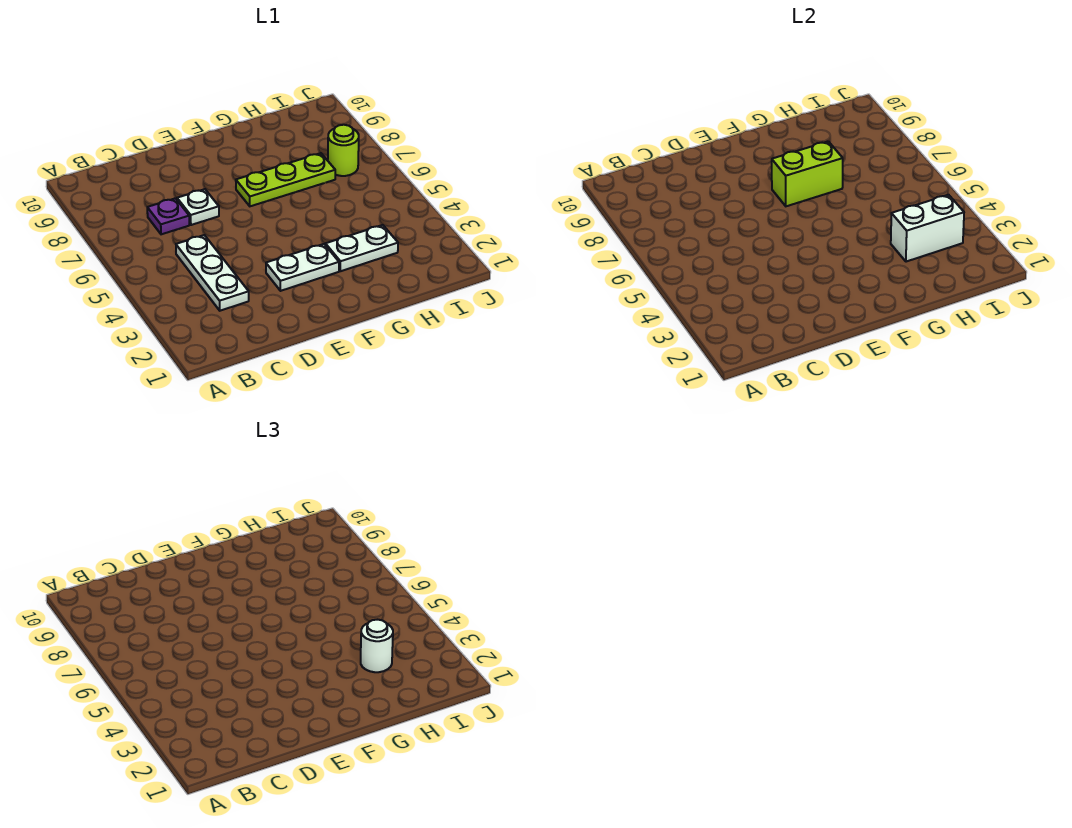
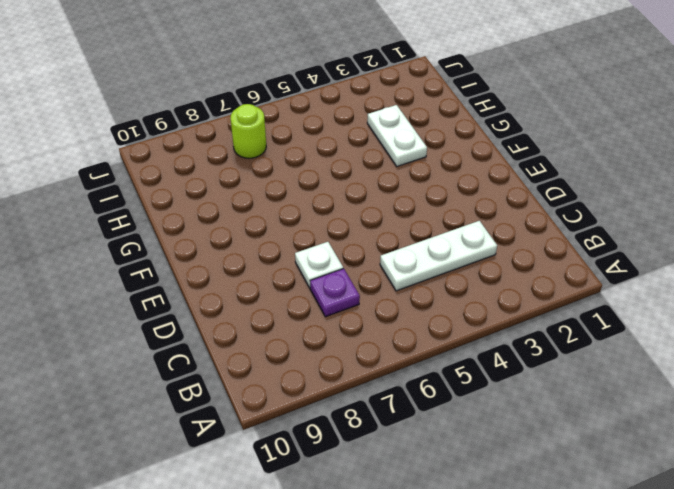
none -> white 1x2 plate [266,244,339,291]
none -> lime 1x3 plate [236,153,335,206]

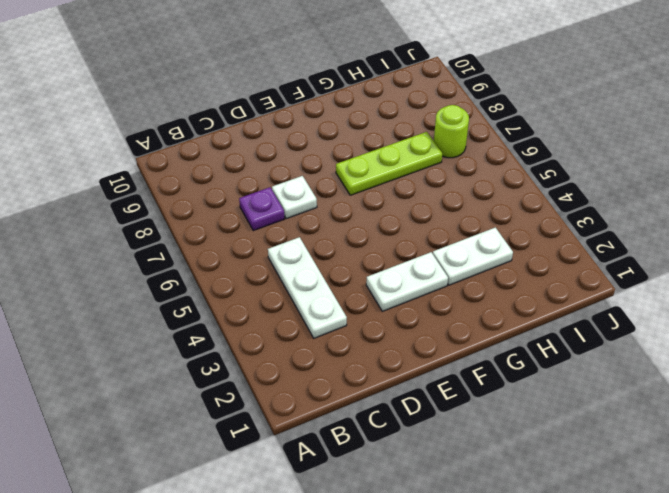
none -> lime 1x2 brick [772,141,843,206]
none -> white 1x2 brick [891,195,964,262]

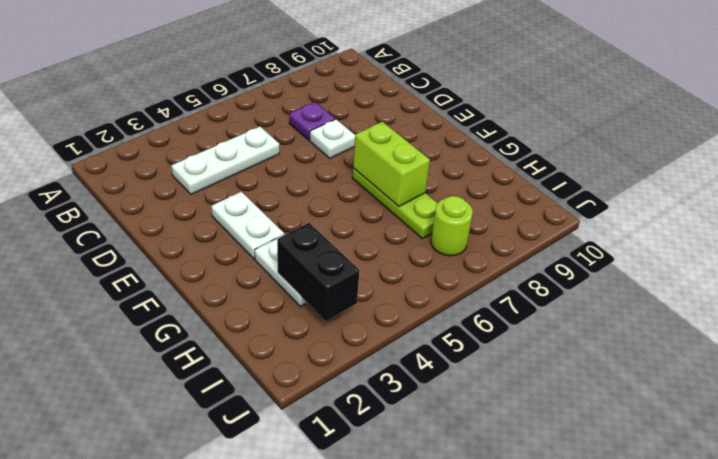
black 1x2 brick [277,223,359,321] -> white 1x2 brick [891,195,964,262]
none -> white 1x1 round brick [361,620,393,672]

